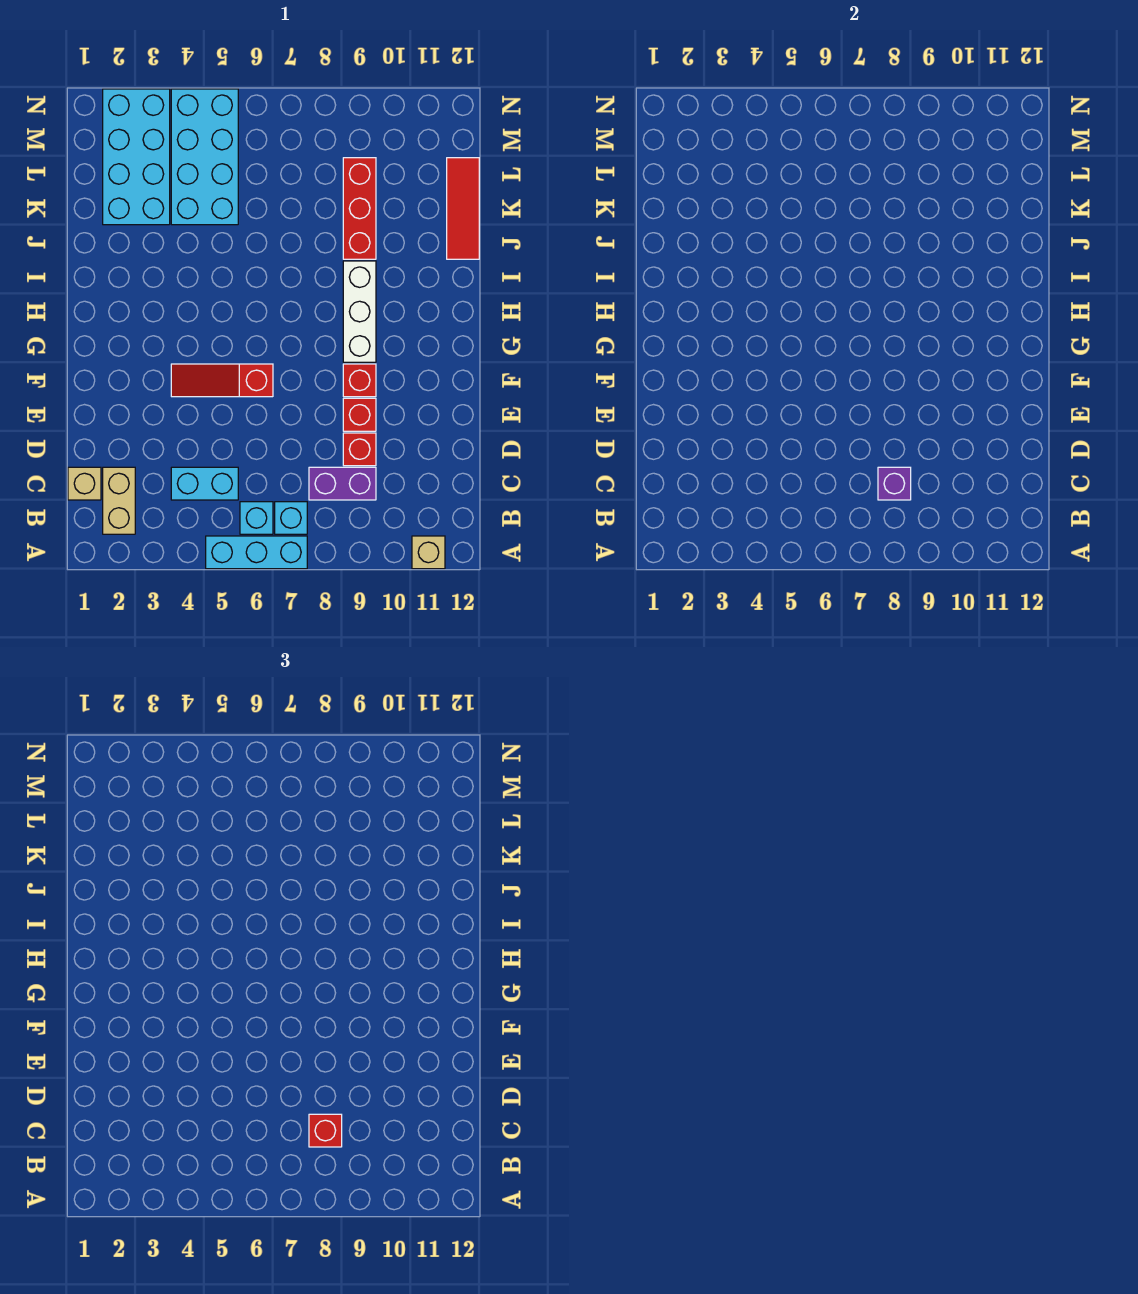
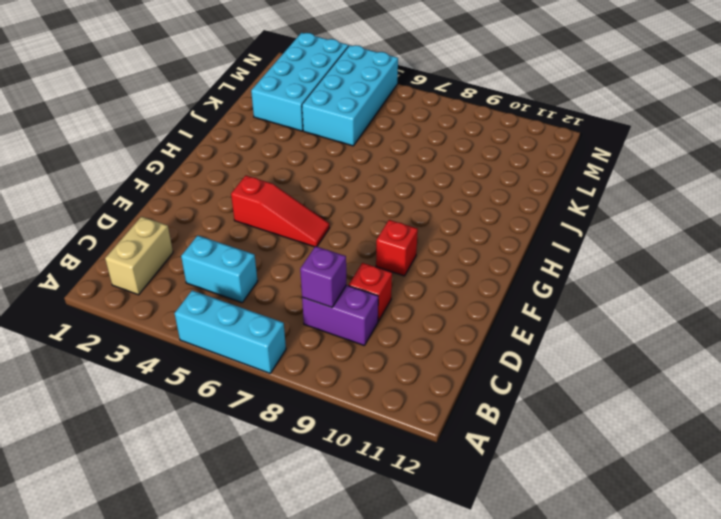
red 1x3 slope [231,176,329,247] -> red 1x3 slope turned to [171,364,273,397]
none -> tan 1x1 brick [412,536,445,569]
none -> cyan 1x1 brick [240,502,273,534]
none -> cyan 1x1 brick [275,502,307,534]

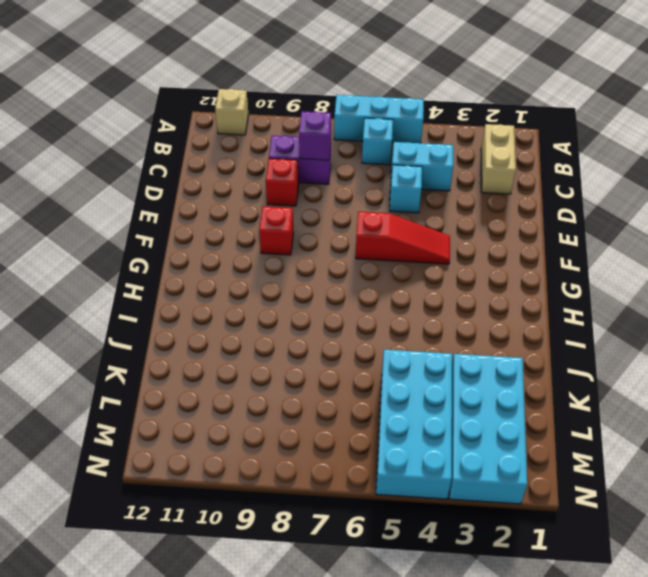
cyan 1x1 brick [390,165,422,213] -> cyan 1x1 brick moved to [275,502,307,534]
none -> tan 1x1 brick [68,467,101,500]
none -> red 1x1 brick [343,398,376,431]
none -> white 1x3 brick [343,261,376,362]

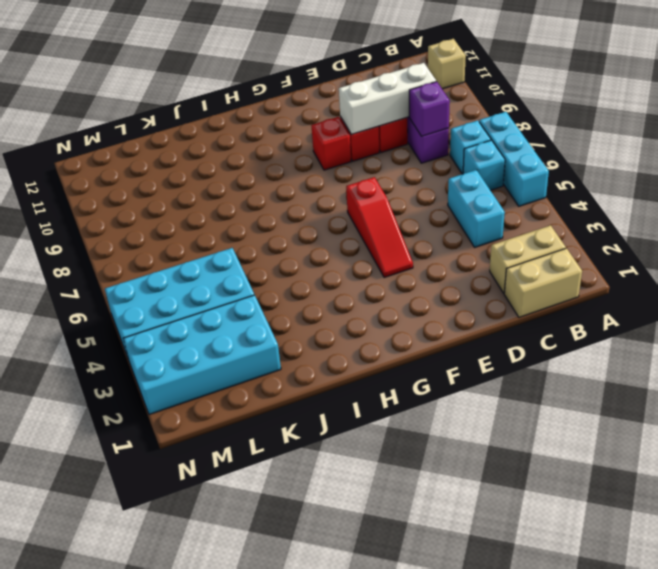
tan 1x2 brick [504,248,582,317] -> tan 1x1 brick [68,467,101,500]
white 1x3 brick [339,63,436,134] -> white 1x3 brick moved to [343,261,376,362]
none -> red 1x3 brick [343,158,376,259]
none -> red 1x3 tile [447,158,479,259]
none -> red 1x1 brick [309,1114,342,1147]

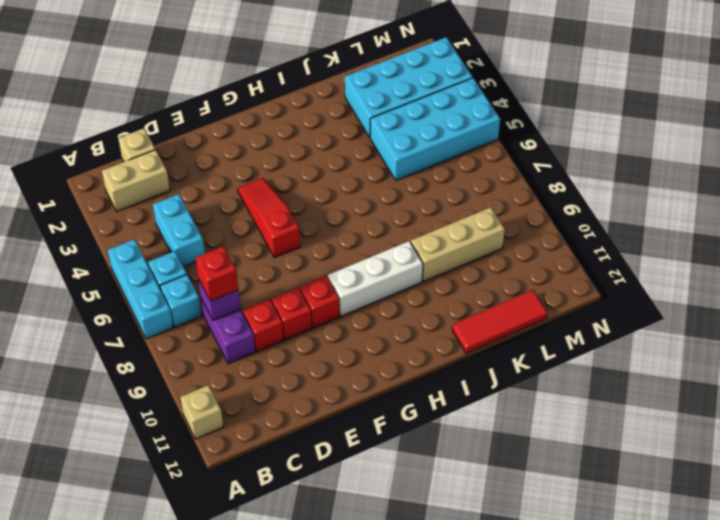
tan 1x3 brick [411,207,505,282] -> red 1x3 brick [343,158,376,259]

